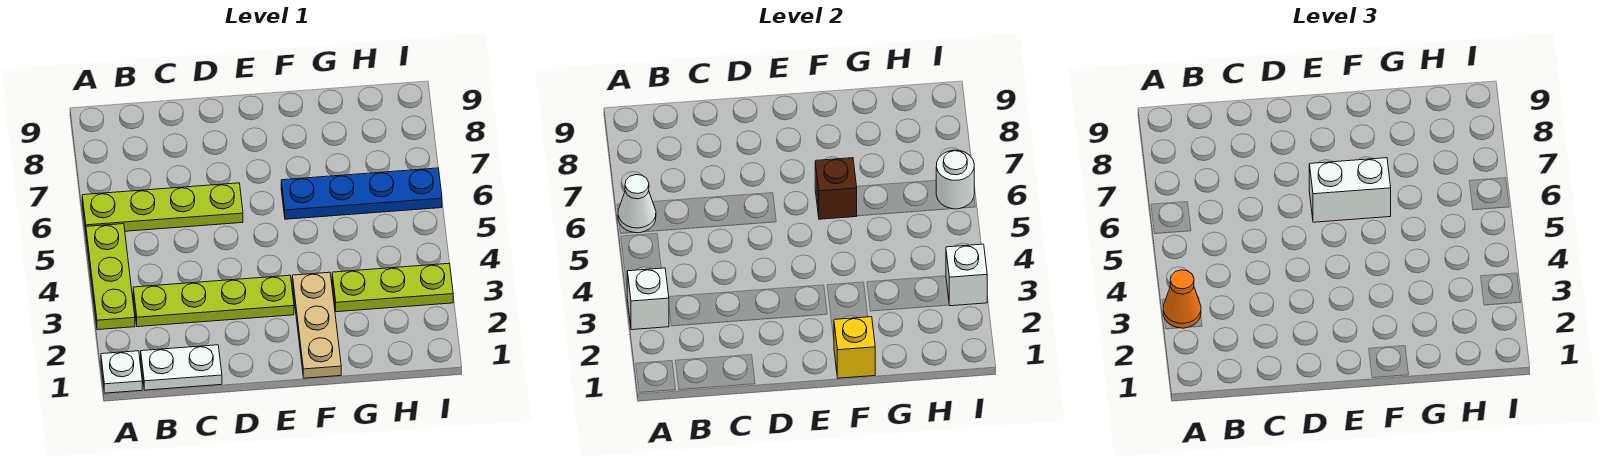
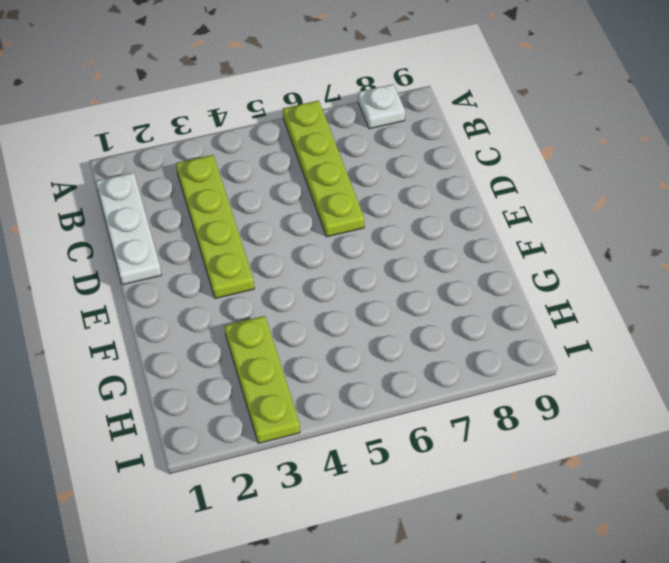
white 1x1 plate [358,84,405,129] -> white 1x1 plate moved to [101,351,142,393]
white 1x3 plate [96,172,161,285] -> white 1x2 plate [141,345,222,390]
none -> lime 1x3 plate [86,224,135,330]
none -> tan 1x3 plate [292,272,341,378]
none -> blue 1x4 plate [281,168,442,219]

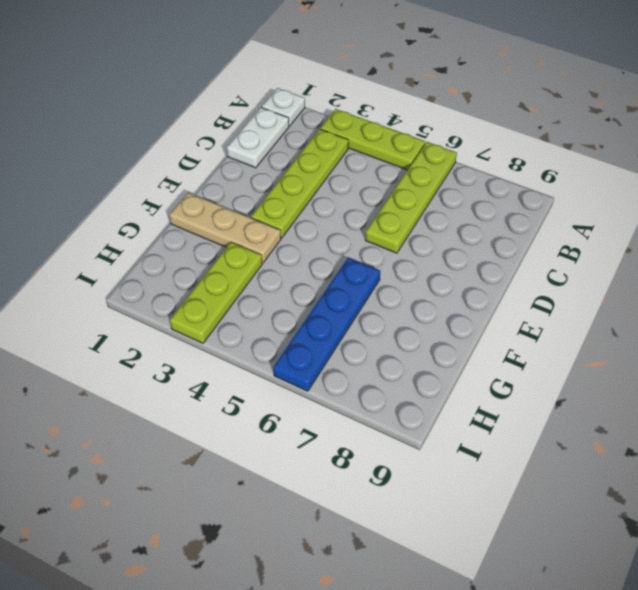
none -> white 1x1 brick [627,268,669,330]
none -> white 1x1 cone [618,175,656,233]
none -> yellow 1x1 brick [834,317,875,378]

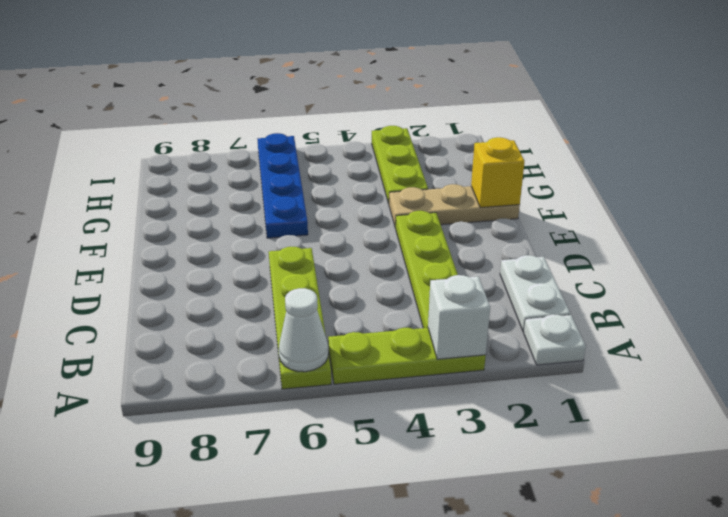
none -> brown 1x1 brick [815,158,857,219]
none -> white 1x1 brick [946,244,987,306]
none -> white 1x1 round brick [936,150,974,209]

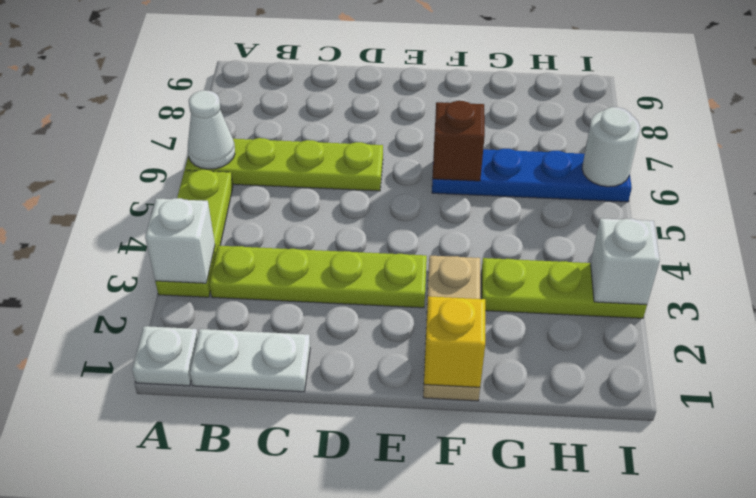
none -> orange 1x1 cone [1163,270,1201,328]
none -> white 1x2 brick [1309,158,1391,222]

